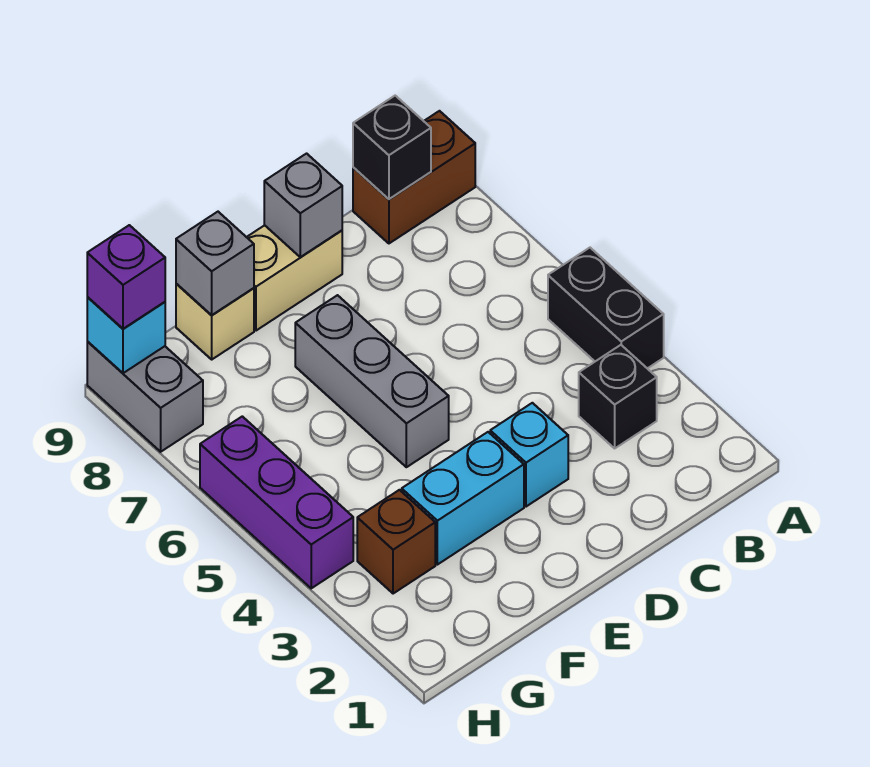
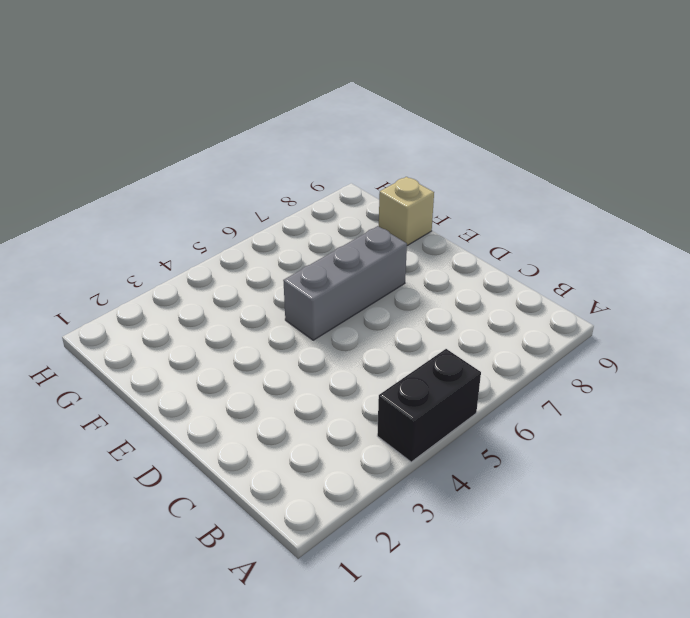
none -> brown 1x2 brick [353,111,475,243]
none -> black 1x1 brick [579,345,657,448]
none -> cyan 1x1 brick [490,403,568,507]

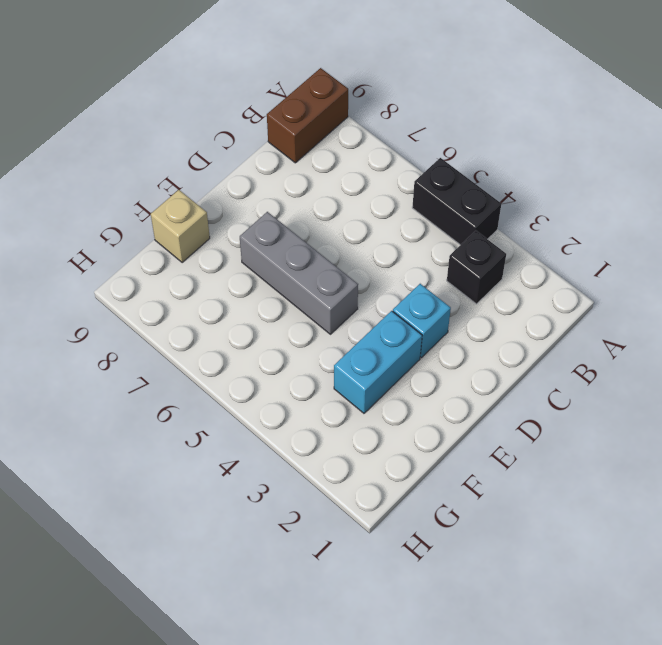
none -> tan 1x2 brick [247,225,342,331]
none -> brown 1x1 brick [357,490,435,594]
none -> purple 1x3 brick [200,416,353,588]

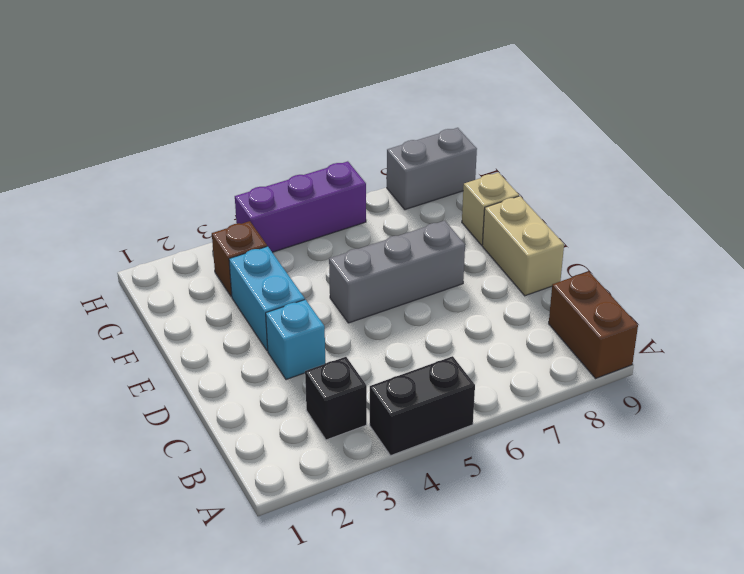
none -> black 1x1 brick [353,96,431,199]
none -> grey 1x1 brick [264,154,342,257]
none -> grey 1x1 brick [176,212,254,315]

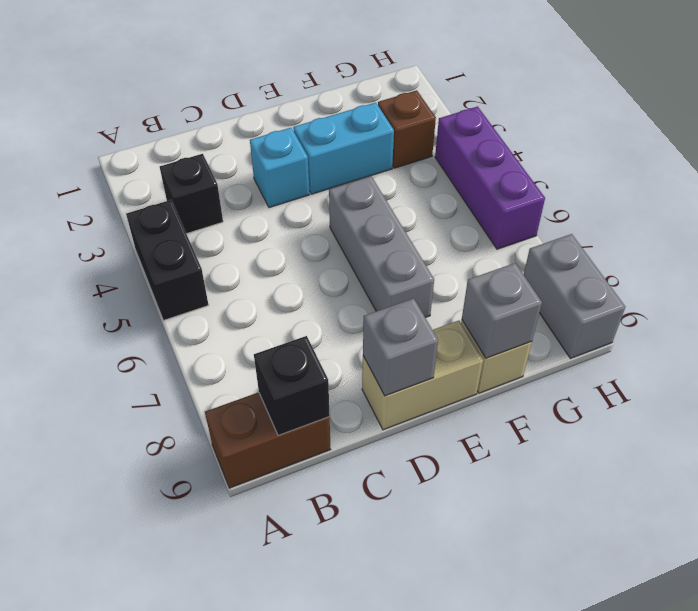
none -> cyan 1x1 brick [87,297,165,373]
none -> purple 1x1 brick [87,225,165,329]

